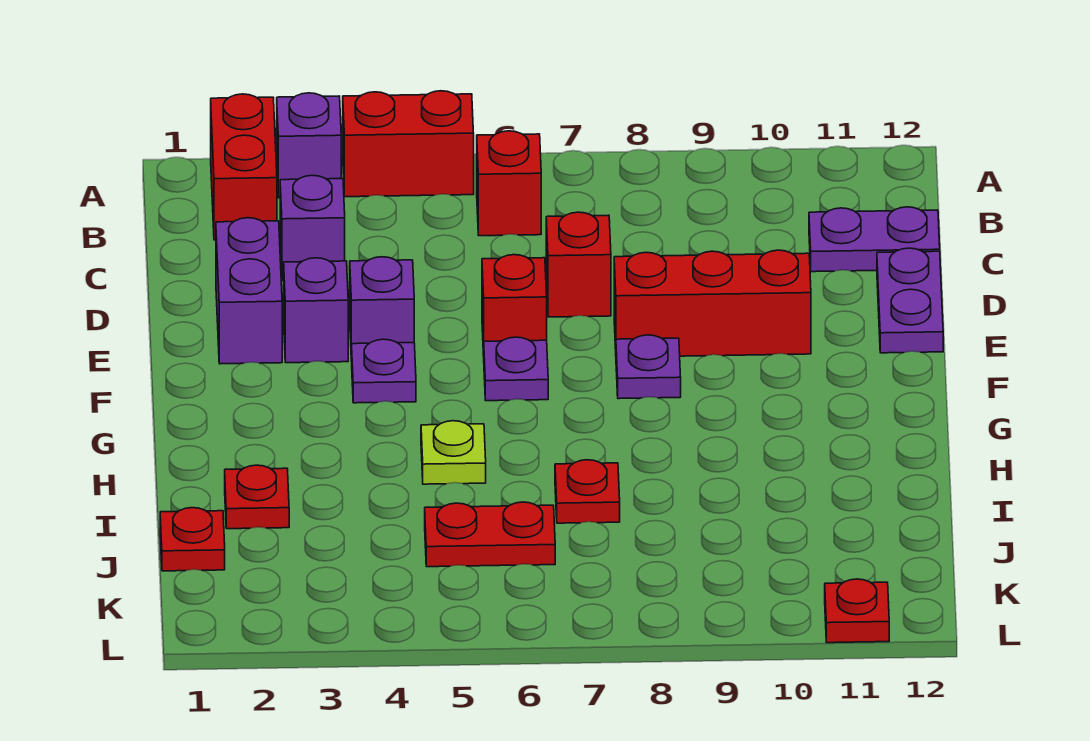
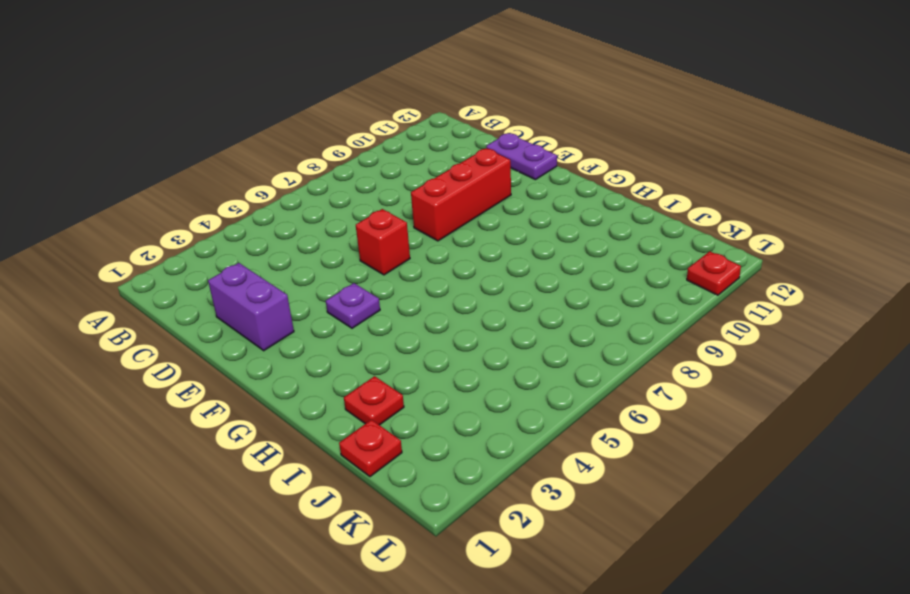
none -> red 1x2 brick [211,94,277,240]
none -> purple 1x1 brick [277,93,341,198]
none -> red 1x2 brick [343,91,474,197]

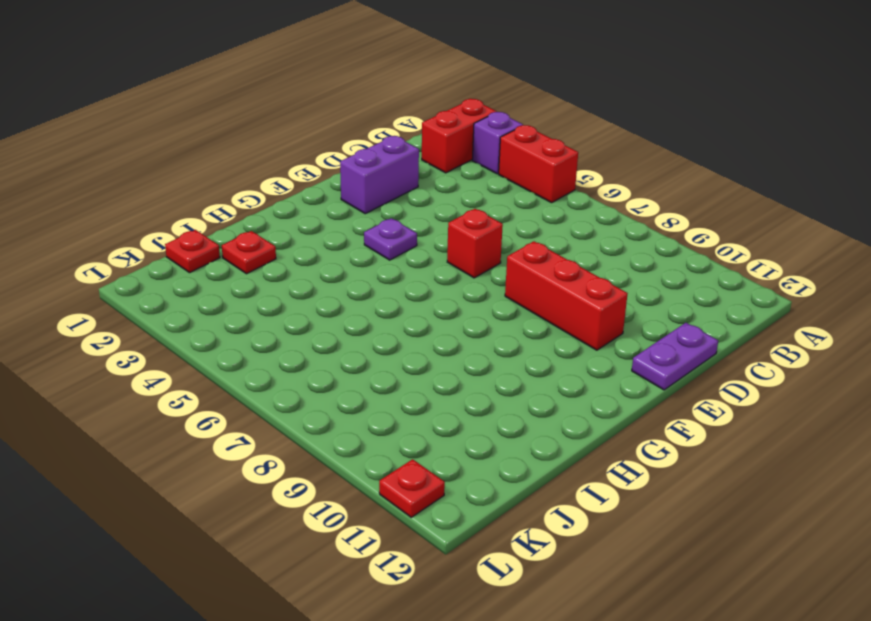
none -> red 1x1 brick [477,131,541,236]
none -> purple 1x1 brick [280,175,345,280]
none -> purple 1x2 plate [809,207,940,272]

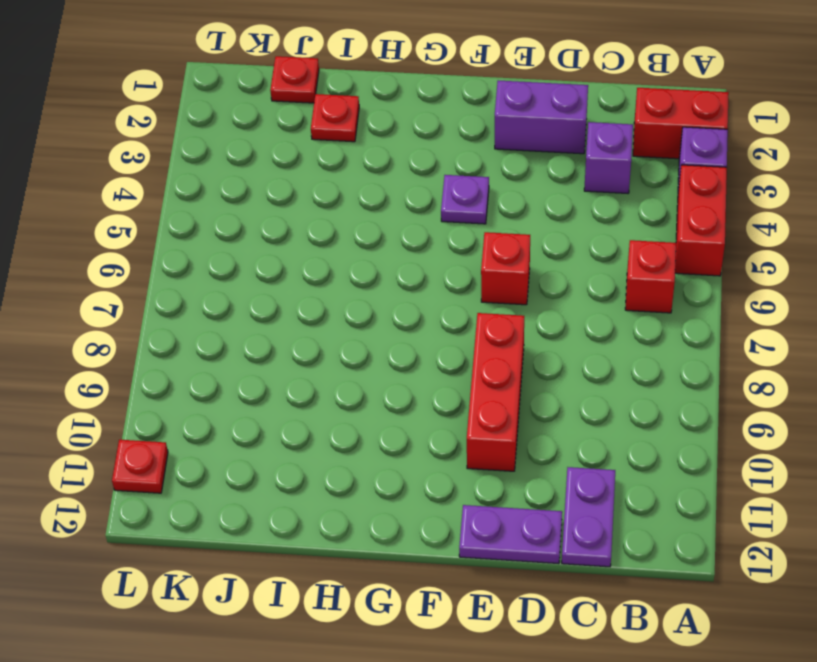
none -> red 1x1 brick [546,212,611,317]
none -> purple 1x1 brick [284,258,348,363]
none -> purple 1x1 brick [350,257,414,361]

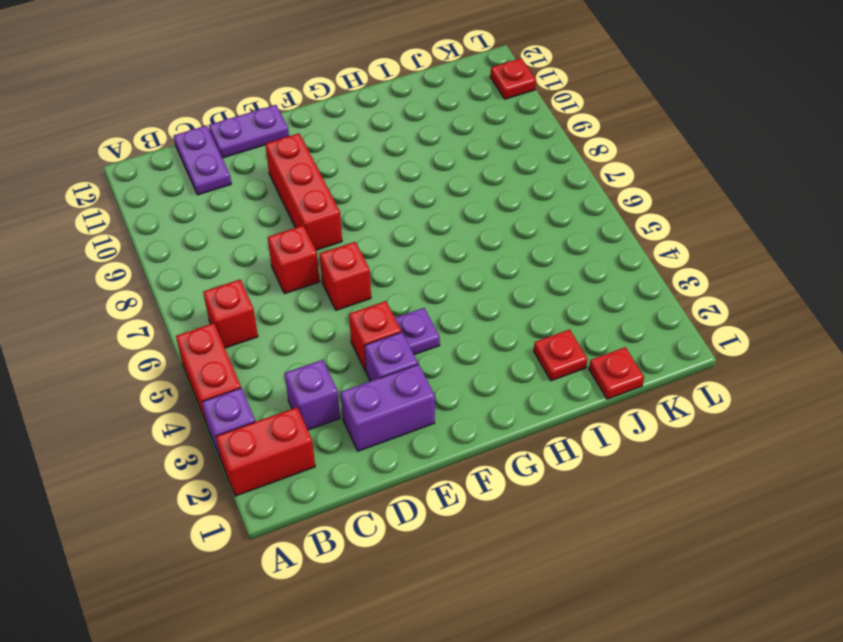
red 1x1 brick [349,301,401,371] -> purple 1x1 brick [350,257,414,361]
none -> purple 1x1 plate [484,337,548,401]
none -> purple 1x1 plate [616,335,681,399]
none -> lime 1x1 plate [421,421,486,484]

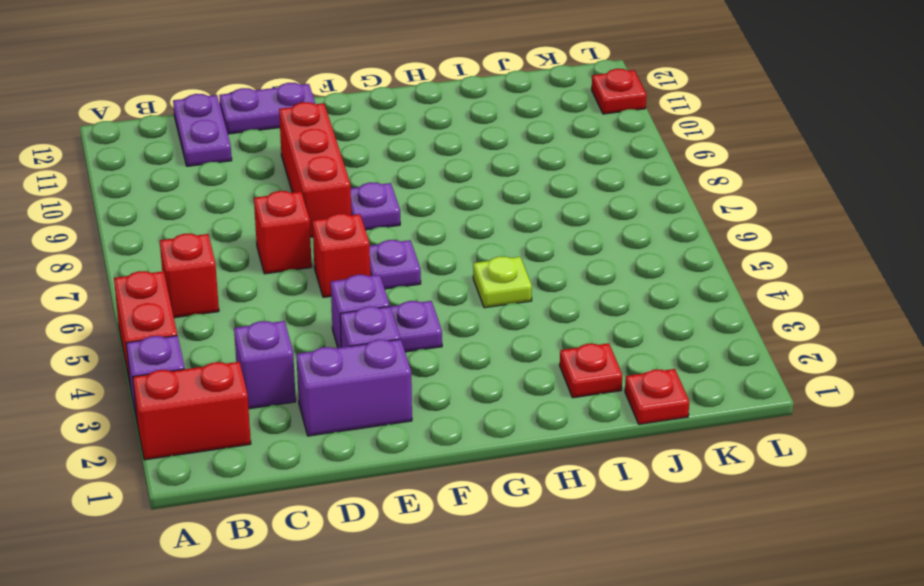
none -> red 1x1 plate [555,460,620,523]
none -> red 1x2 plate [425,502,555,567]

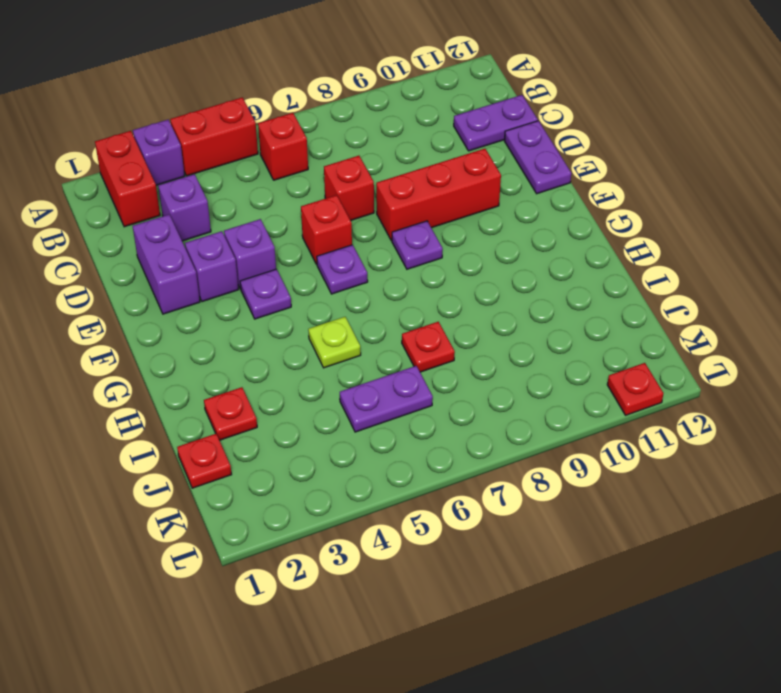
purple 1x2 plate [340,366,433,432] -> red 1x2 plate [425,502,555,567]

